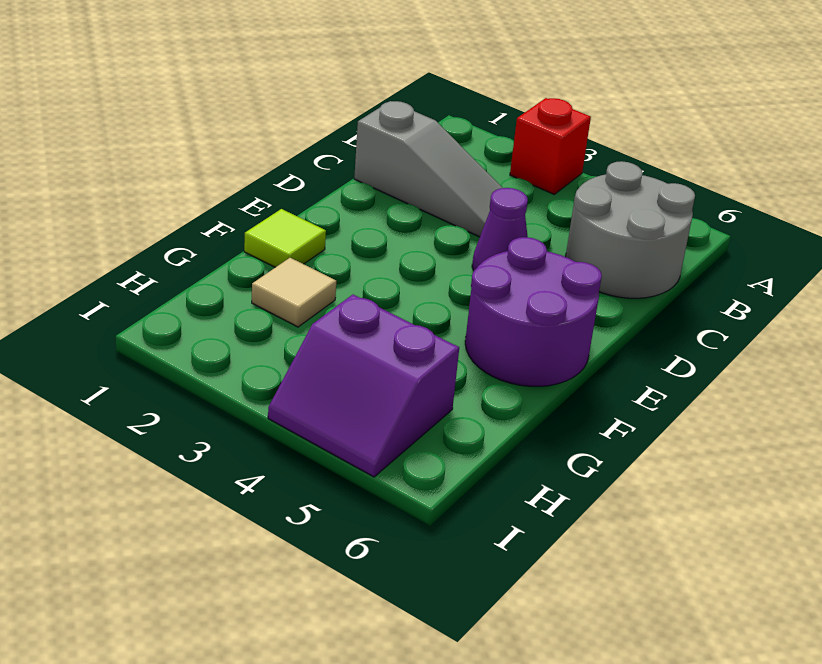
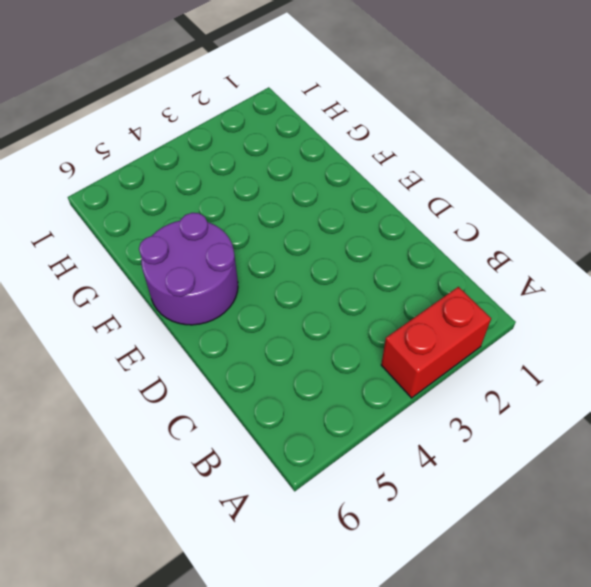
red 1x2 brick [381,287,491,398] -> red 1x1 brick [510,98,591,194]
none -> grey 2x2 round brick [566,161,695,298]
none -> grey 1x3 slope [354,101,502,237]

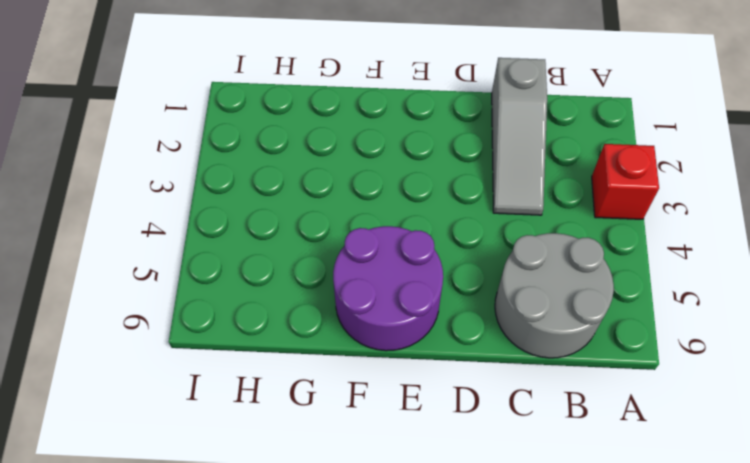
none -> purple 1x1 cone [472,188,528,271]
none -> lime 1x1 tile [244,209,326,267]

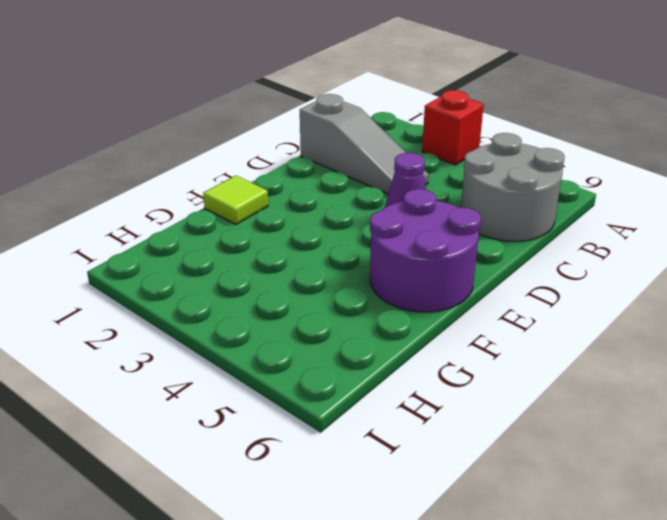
none -> tan 1x1 tile [252,258,336,327]
none -> purple 2x2 slope [268,295,459,477]

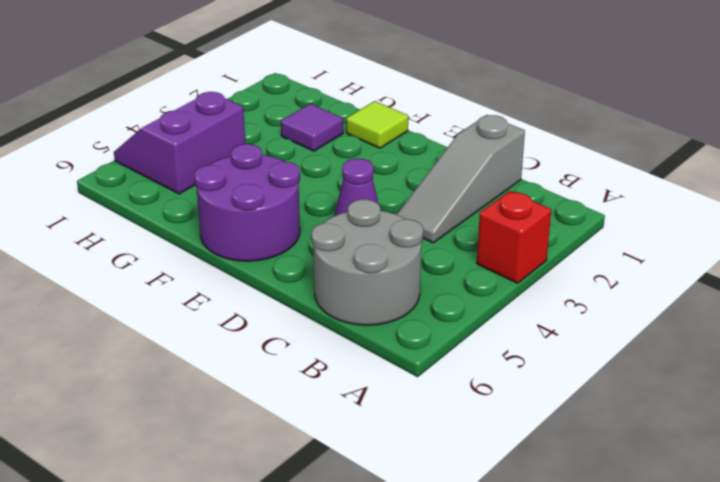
purple 1x1 tile [281,104,343,151] -> tan 1x1 tile [252,258,336,327]

